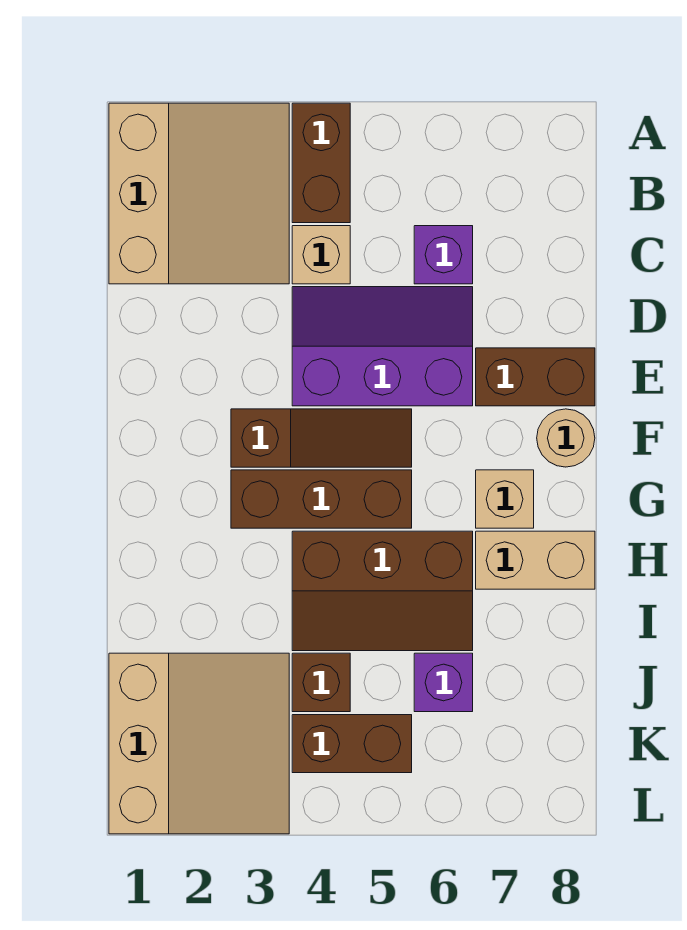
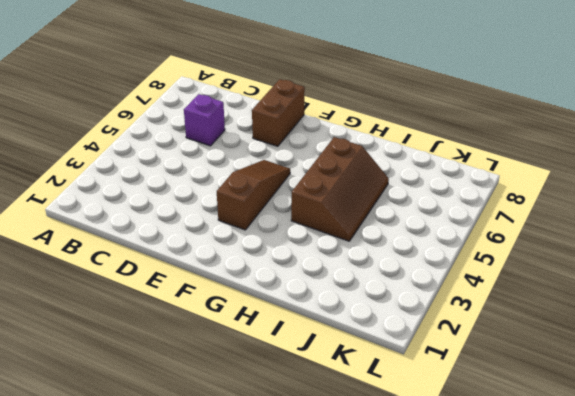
none -> tan 3x3 slope [109,103,289,284]
none -> brown 1x2 brick [292,103,350,223]
none -> tan 1x1 brick [292,226,350,284]

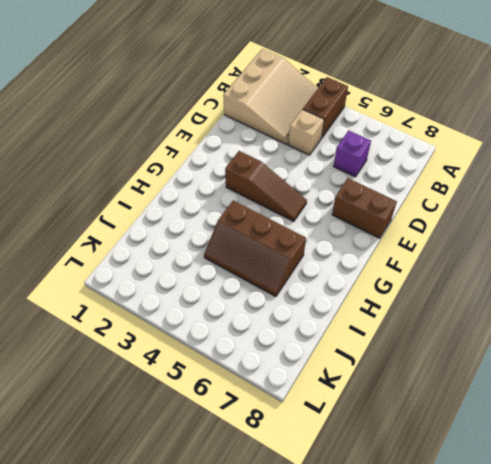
none -> purple 2x3 slope [292,287,473,406]
none -> tan 1x1 round brick [537,409,595,467]
none -> brown 1x3 brick [231,470,412,528]

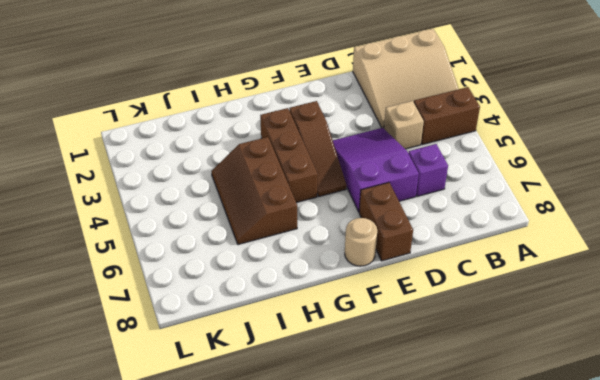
purple 2x3 slope [333,128,419,212] -> purple 2x3 slope turned to [292,287,473,406]
none -> tan 1x1 brick [476,470,534,528]
none -> tan 1x2 brick [476,531,595,589]
none -> tan 3x3 slope [109,653,289,834]

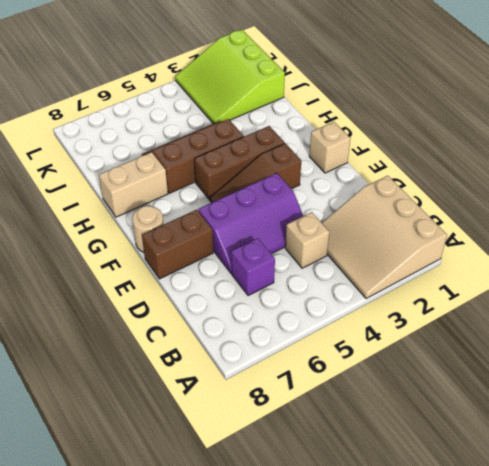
tan 1x1 brick [309,122,351,173] -> tan 1x1 brick moved to [476,470,534,528]
lime 3x3 slope [175,30,285,124] -> tan 3x3 slope [109,653,289,834]
none -> brown 1x2 brick [292,103,350,223]
none -> brown 1x1 brick [292,653,350,712]
none -> purple 1x1 brick [414,653,473,712]

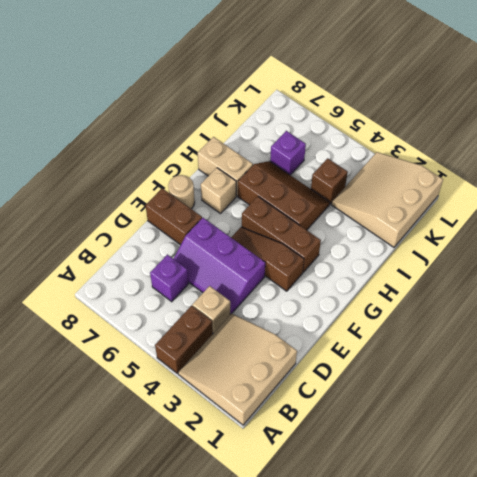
none -> brown 1x2 brick [292,715,412,773]

